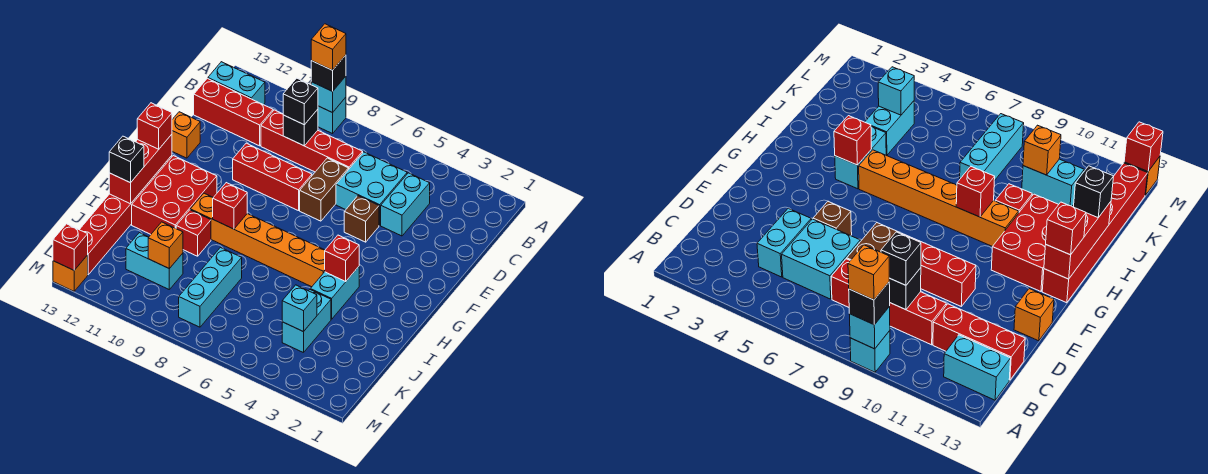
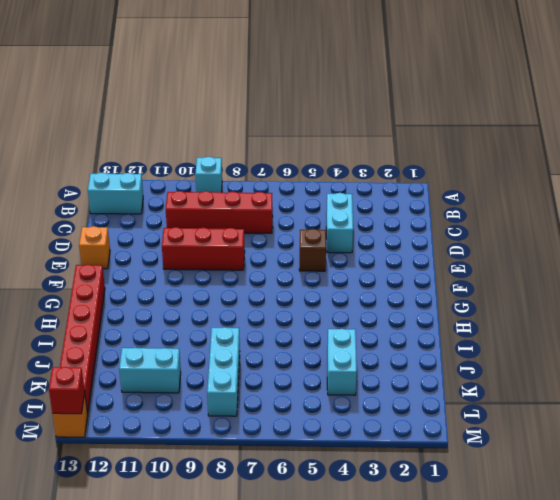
none -> cyan 2x2 brick [336,152,407,225]
none -> red 1x3 brick [194,78,273,146]
none -> brown 1x2 brick [300,158,348,221]
none -> red 2x3 brick [132,156,217,234]

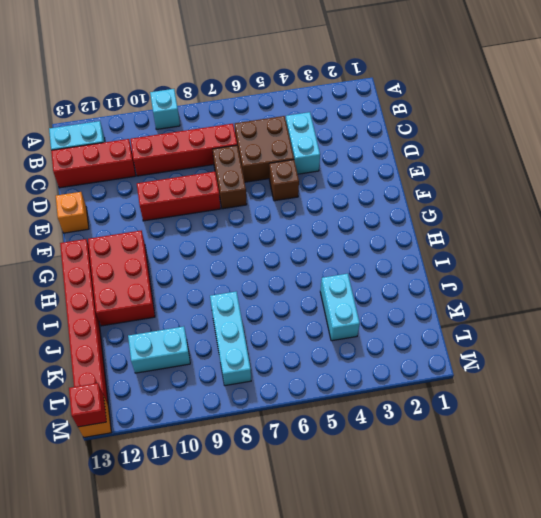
brown 2x2 brick [235,116,294,182] -> cyan 2x2 brick [336,152,407,225]
none -> cyan 1x2 brick [310,267,359,319]
none -> orange 1x6 brick [190,193,325,287]
none -> red 1x1 brick [176,210,211,256]
none -> cyan 1x1 brick [311,76,346,113]

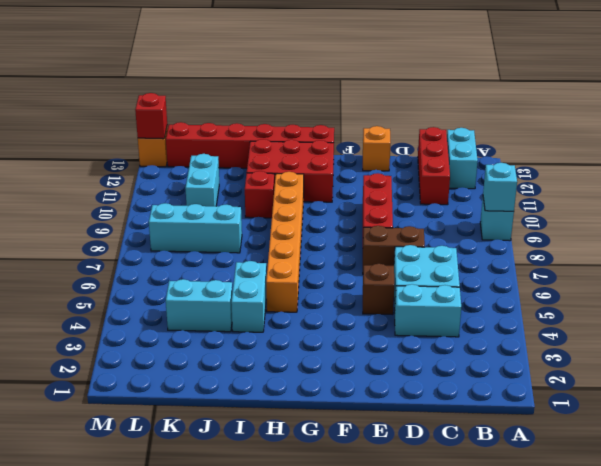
cyan 1x2 brick [231,261,267,332] -> cyan 1x2 brick turned to [310,267,359,319]
none -> red 1x4 brick [261,110,363,172]
none -> black 1x1 brick [283,109,318,146]
none -> red 1x3 brick [109,134,172,204]
none -> red 1x1 brick [325,235,359,281]

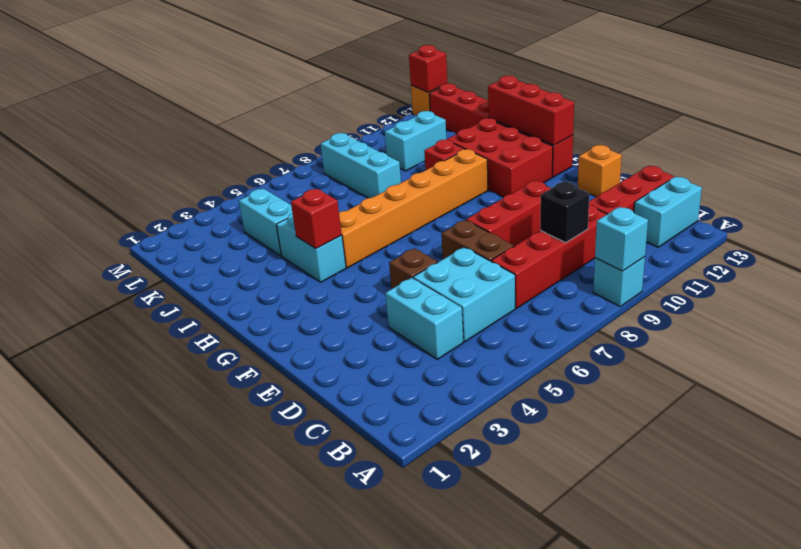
none -> red 1x1 brick [213,183,247,229]
none -> cyan 1x1 brick [282,285,317,332]
none -> orange 1x1 brick [148,222,183,269]
none -> black 1x1 brick [311,55,346,91]

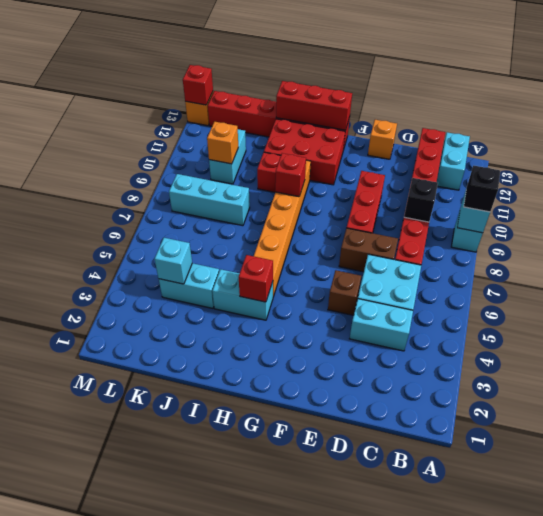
none -> black 1x1 brick [283,78,318,125]
none -> red 1x1 brick [137,103,172,149]
none -> black 1x1 brick [109,136,144,183]
none -> orange 1x1 brick [311,24,346,70]

